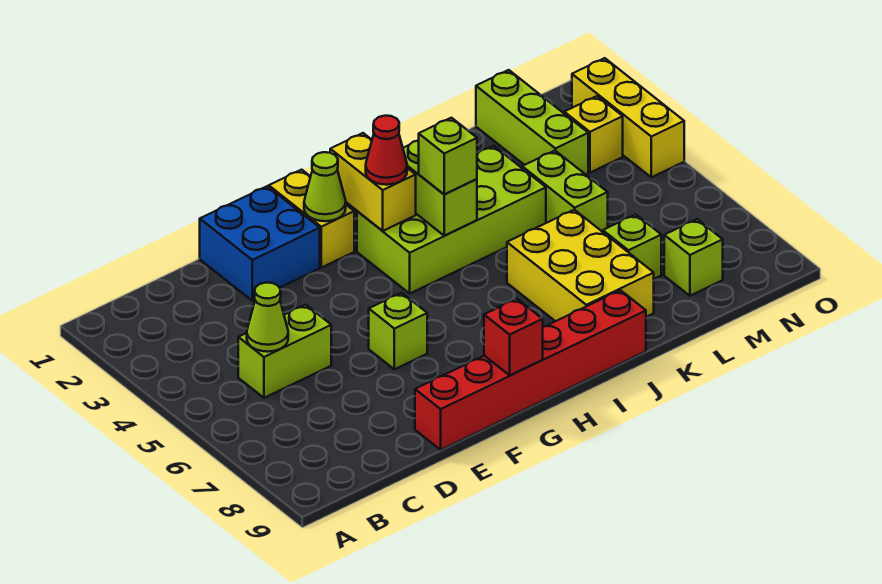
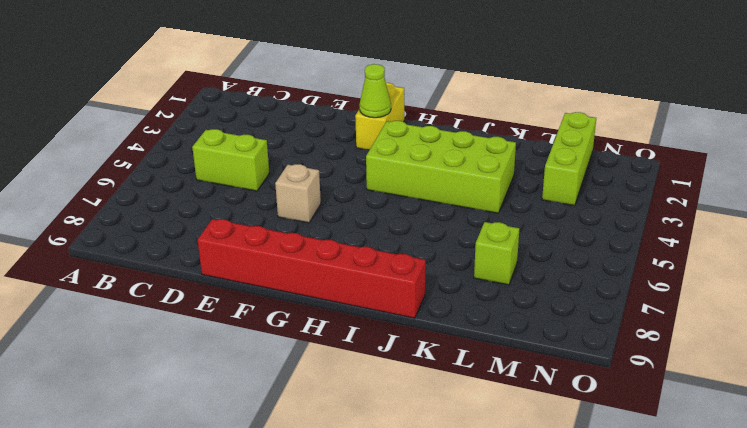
tan 1x1 brick [275,164,321,223] -> lime 1x1 brick [369,293,427,369]
none -> blue 2x2 brick [200,186,320,301]
none -> yellow 2x3 brick [507,210,654,321]
none -> lime 1x2 brick [522,151,608,232]

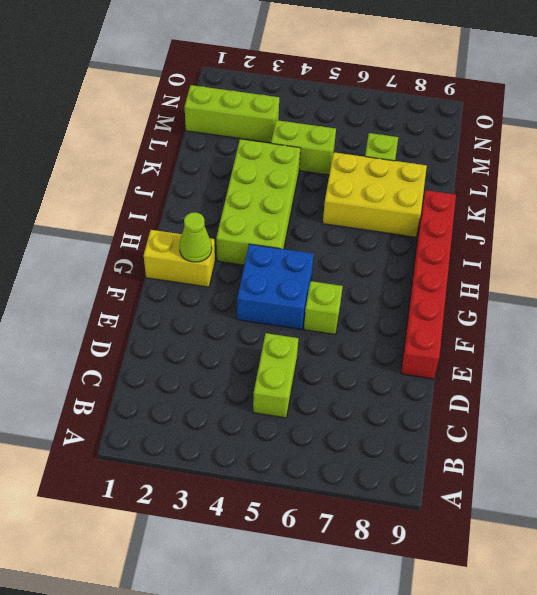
blue 2x2 brick [237,244,314,330] -> blue 2x2 brick moved to [200,186,320,301]
none -> lime 1x1 brick [664,219,723,296]
none -> yellow 1x1 brick [564,96,623,173]
none -> yellow 1x3 brick [572,58,684,177]

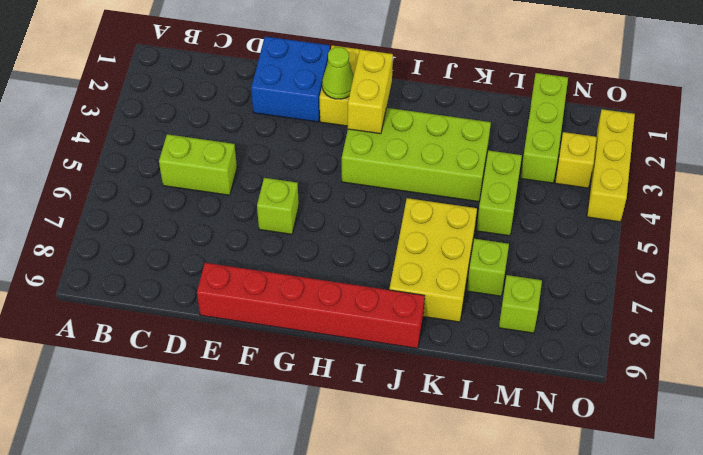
none -> lime 1x1 cone [247,283,288,352]
none -> red 1x1 brick [484,299,543,375]
none -> lime 1x2 brick [403,140,477,236]

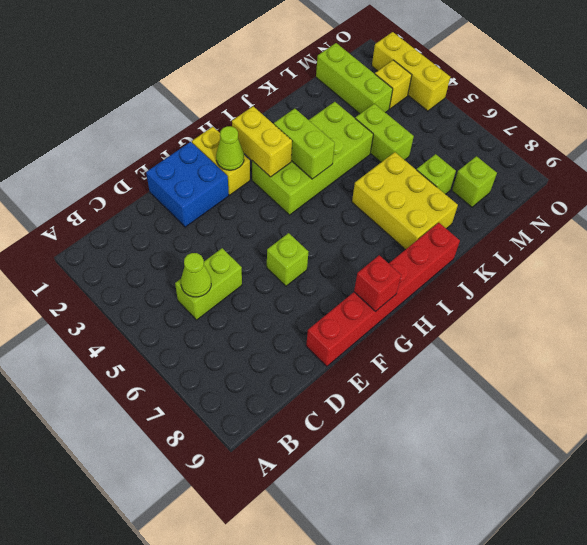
none -> red 1x1 cone [366,116,407,185]
none -> lime 1x1 brick [419,118,477,194]

